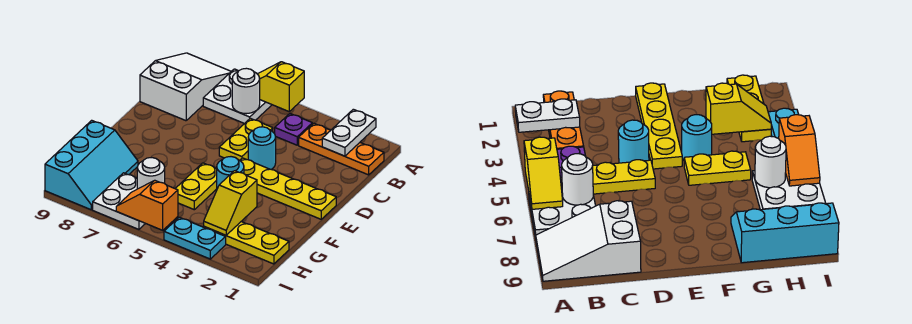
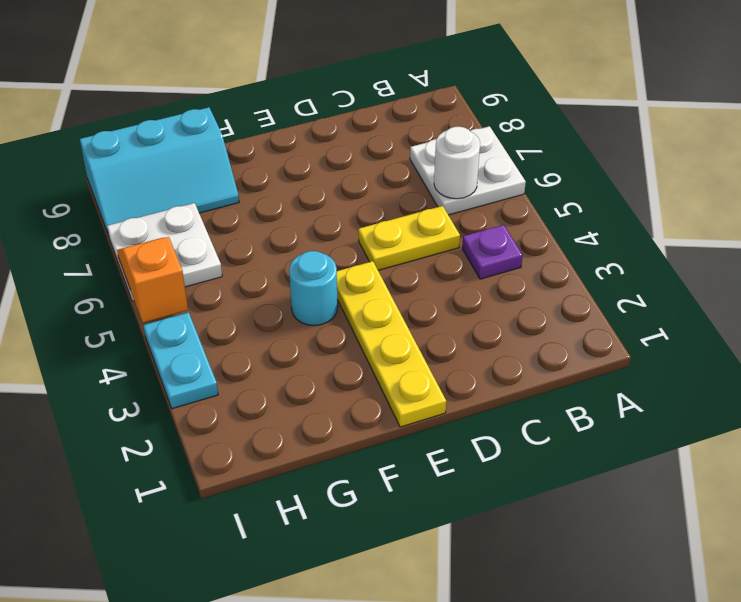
none -> white 2x3 slope [140,53,231,121]
none -> orange 1x3 plate [299,123,384,175]
none -> cyan 1x1 round brick [248,127,276,169]

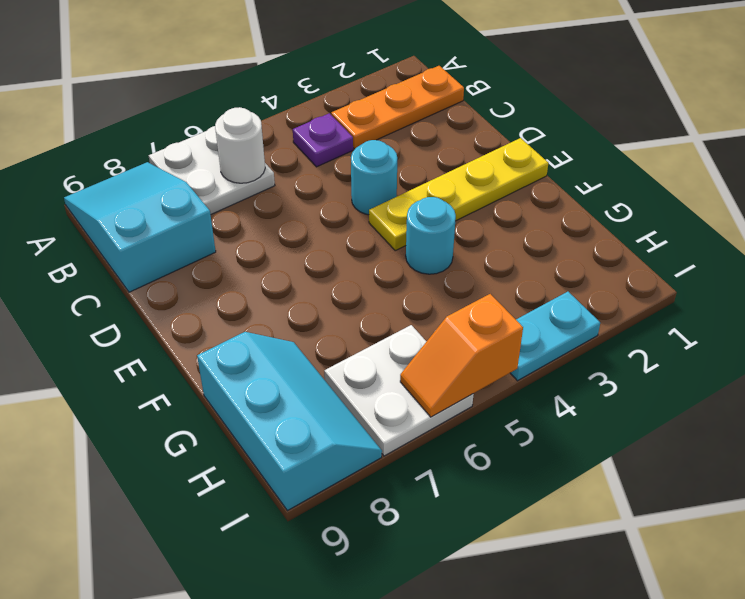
cyan 2x3 slope [64,162,216,292] -> white 2x3 slope [140,53,231,121]
none -> yellow 1x2 plate [219,118,273,160]
none -> yellow 1x2 plate [175,163,217,210]
none -> yellow 1x3 plate [204,222,289,264]

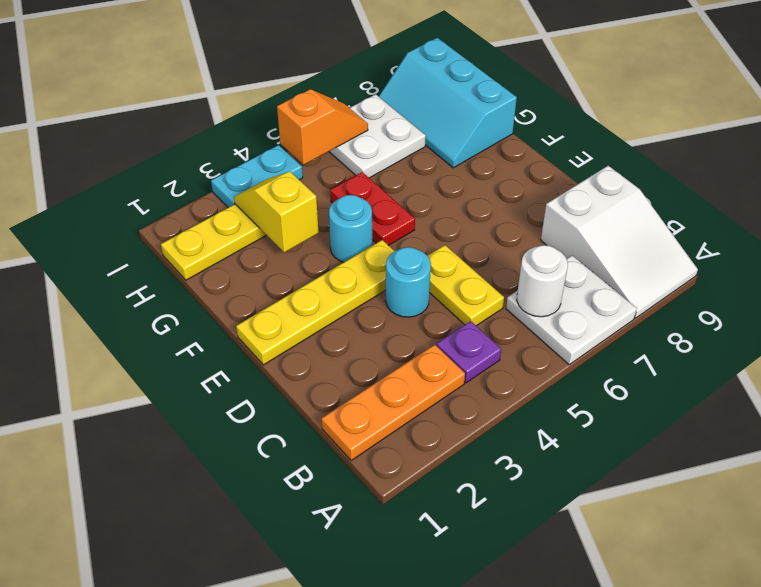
red 1x2 plate [330,172,415,246] -> yellow 1x2 plate [175,163,217,210]
none -> white 1x2 plate [322,109,376,156]
none -> yellow 1x2 slope [258,62,304,111]
none -> white 1x1 round brick [137,158,165,189]

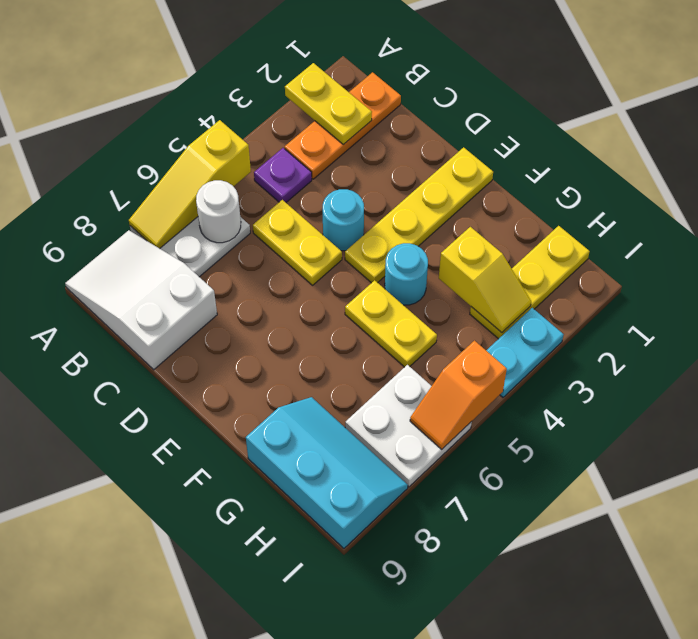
yellow 1x2 plate [285,63,372,145] -> white 1x2 plate [322,109,376,156]
yellow 1x3 slope [129,120,251,248] -> yellow 1x2 slope [258,62,304,111]
none -> white 1x1 round brick [137,158,165,189]

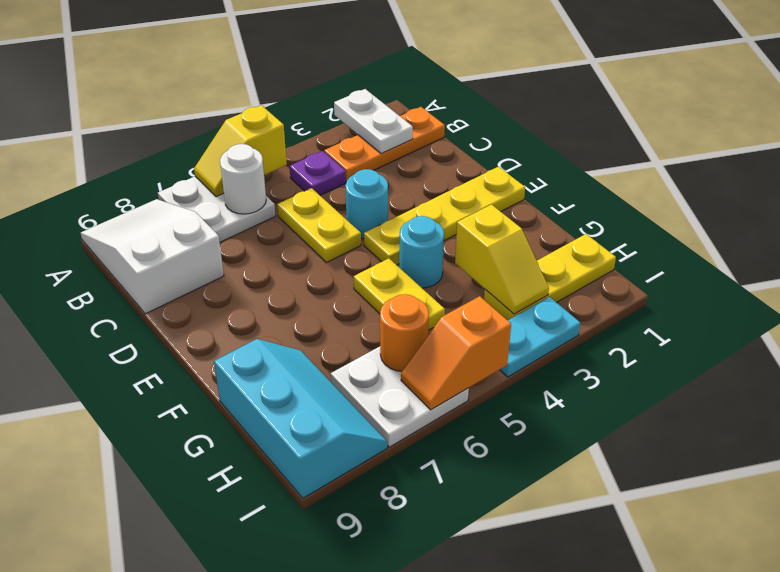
orange 1x1 round brick [380,294,429,371] -> white 1x1 round brick [137,158,165,189]

